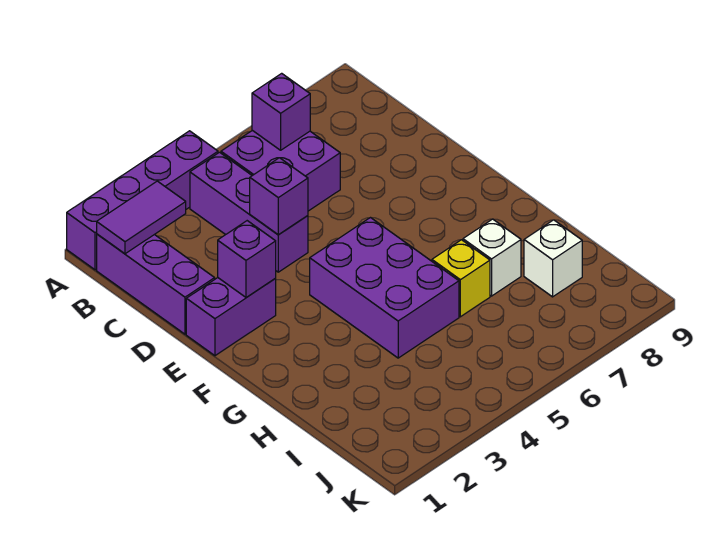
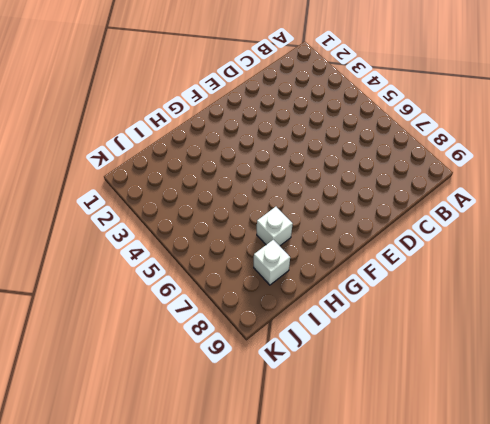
none -> purple 1x4 brick [67,131,218,270]
none -> purple 1x3 brick [97,234,215,334]
none -> purple 1x3 brick [190,152,308,272]

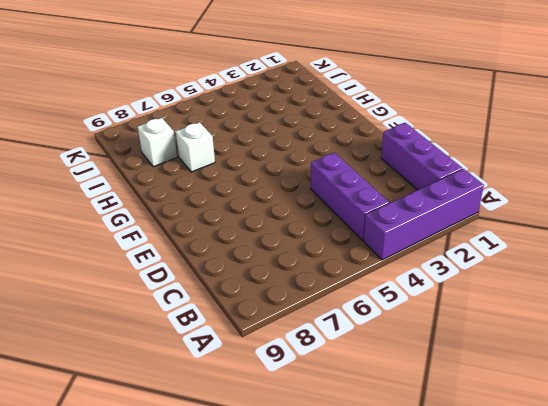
none -> purple 2x2 brick [221,130,340,211]
none -> purple 1x2 brick [186,278,276,356]
none -> purple 2x3 brick [310,218,459,358]

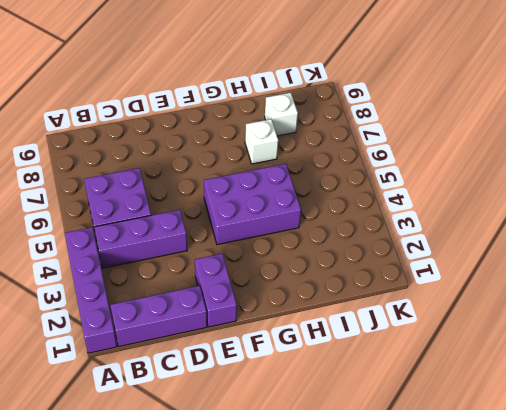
none -> yellow 1x1 brick [432,240,490,317]
none -> purple 1x2 tile [97,181,186,254]
none -> purple 1x1 brick [252,73,310,150]

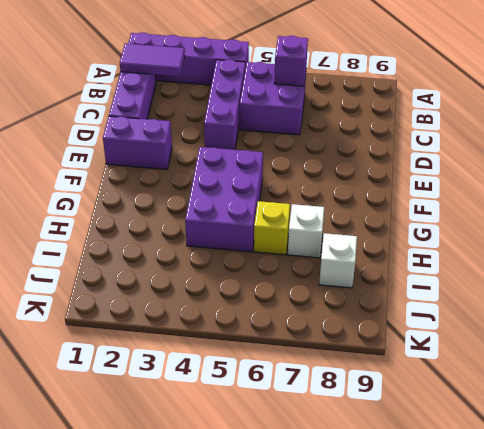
none -> purple 1x1 brick [250,158,308,235]
none -> purple 1x1 brick [218,221,276,298]

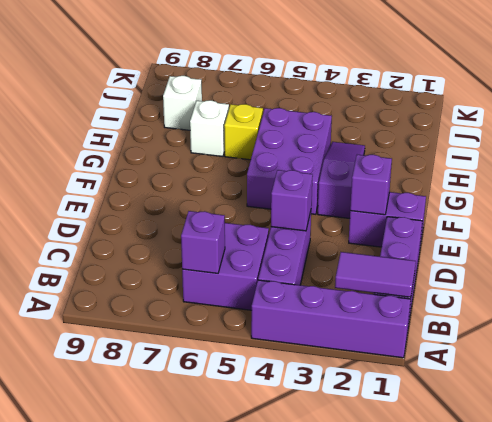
purple 1x3 slope [318,142,365,218] -> none

